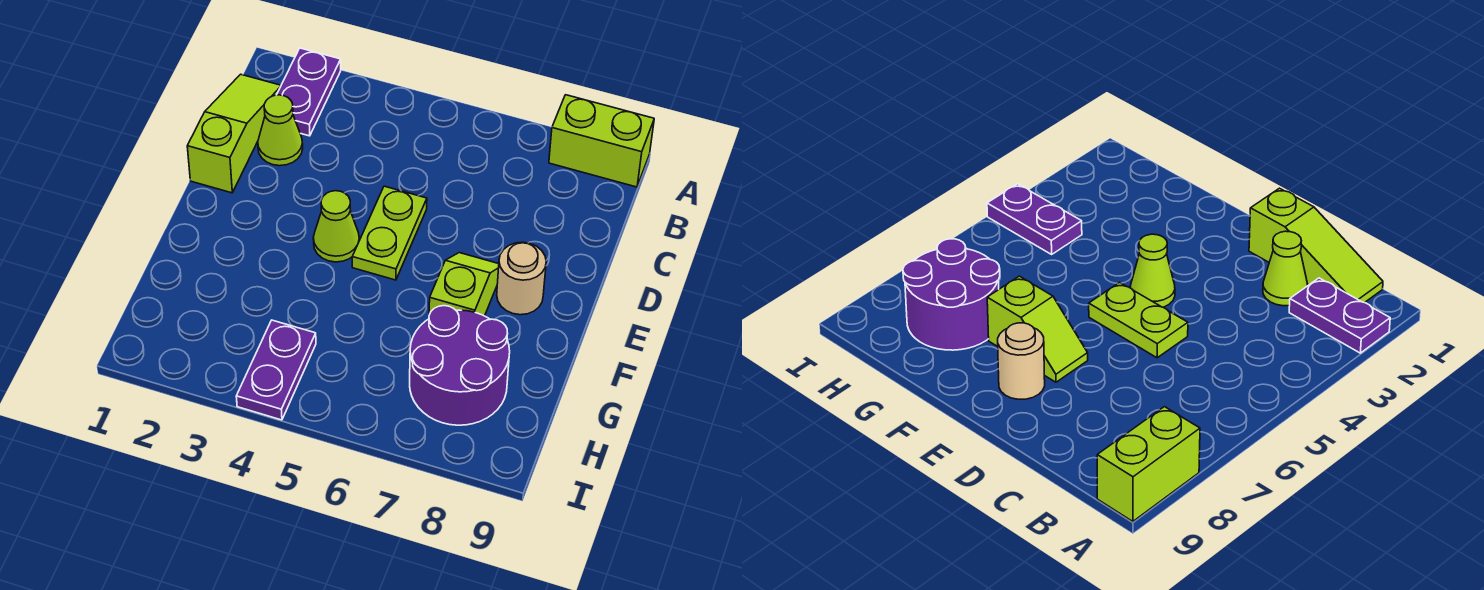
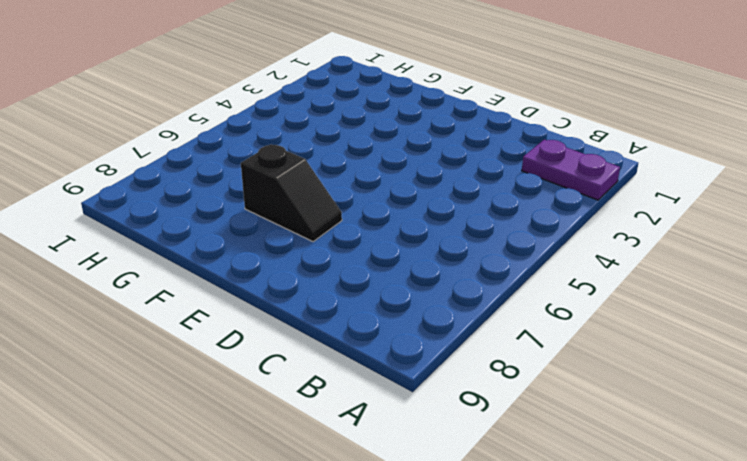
black 1x2 slope [241,144,342,242] -> lime 1x2 slope [429,253,499,316]
none -> lime 1x2 brick [549,95,654,187]
none -> lime 1x3 slope [187,74,281,193]

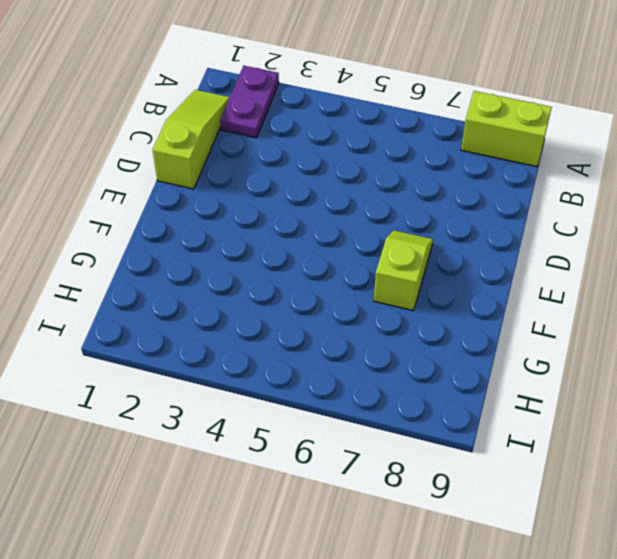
none -> lime 1x1 cone [258,95,303,166]
none -> lime 1x2 plate [352,186,427,280]

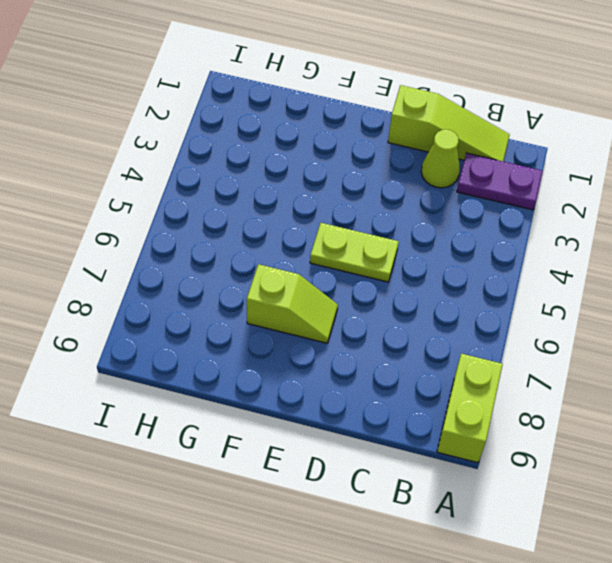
none -> lime 1x1 cone [313,191,359,262]
none -> tan 1x1 round brick [497,242,546,315]

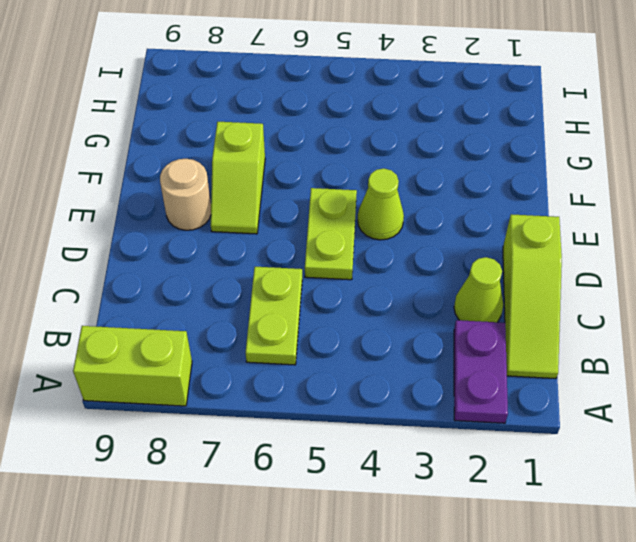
lime 1x2 plate [246,267,302,365] -> none
none -> purple 2x2 round brick [410,306,510,425]
none -> purple 1x2 plate [236,320,316,420]

